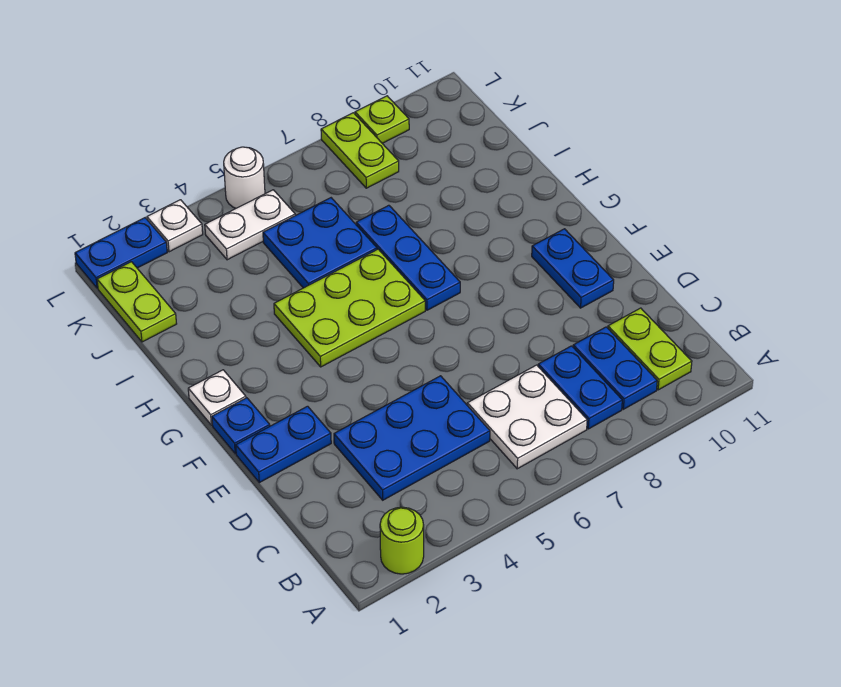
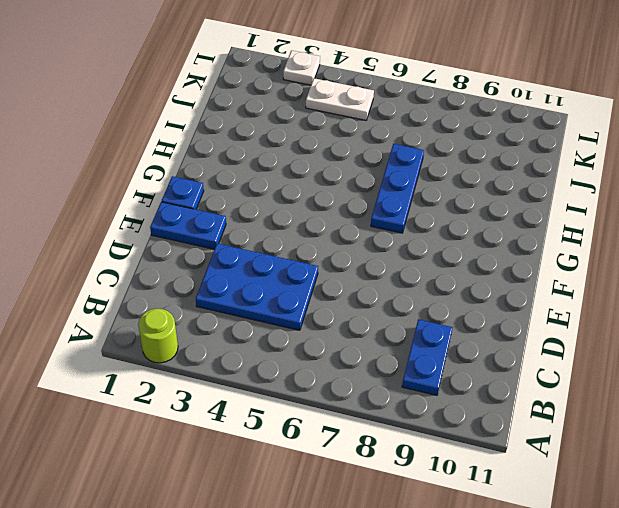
none -> white 2x2 plate [467,365,587,469]
none -> blue 1x2 plate [538,346,622,429]
none -> lime 1x2 plate [608,308,692,390]

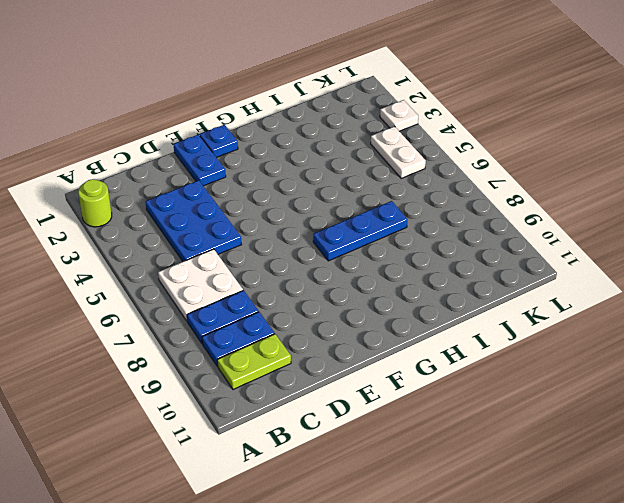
none -> blue 1x2 plate [532,229,614,308]
none -> white 1x1 plate [188,370,246,425]
none -> lime 2x3 plate [274,249,425,367]

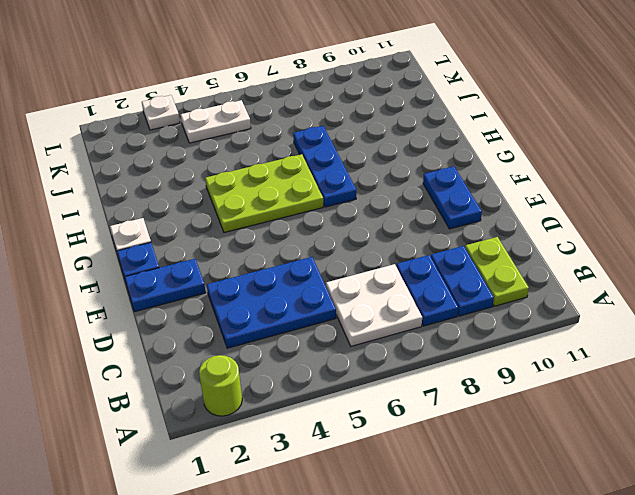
none -> blue 2x2 plate [263,198,377,288]
none -> lime 1x2 plate [97,262,177,342]
none -> lime 1x2 plate [321,113,399,188]

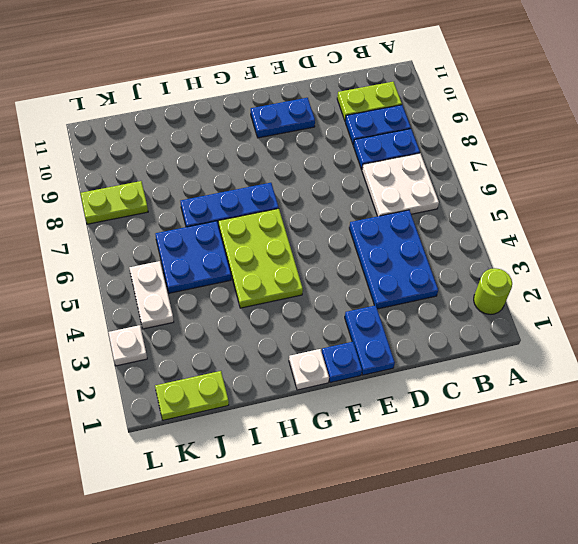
none -> blue 1x2 plate [75,218,167,288]
none -> white 1x1 round brick [224,147,265,208]
none -> lime 1x1 plate [355,96,409,143]

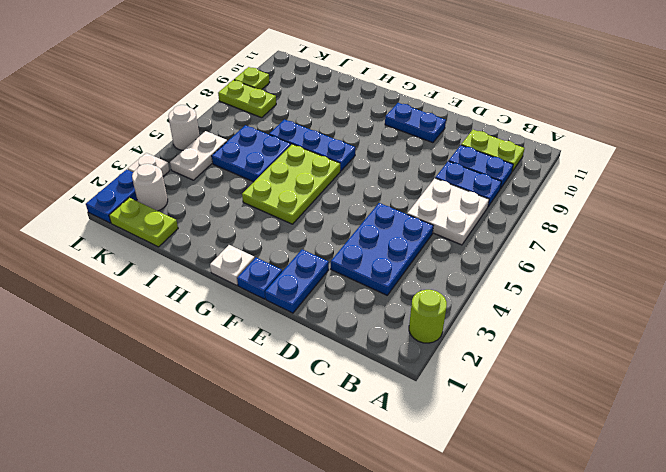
white 1x1 round brick [132,164,168,211] -> none

